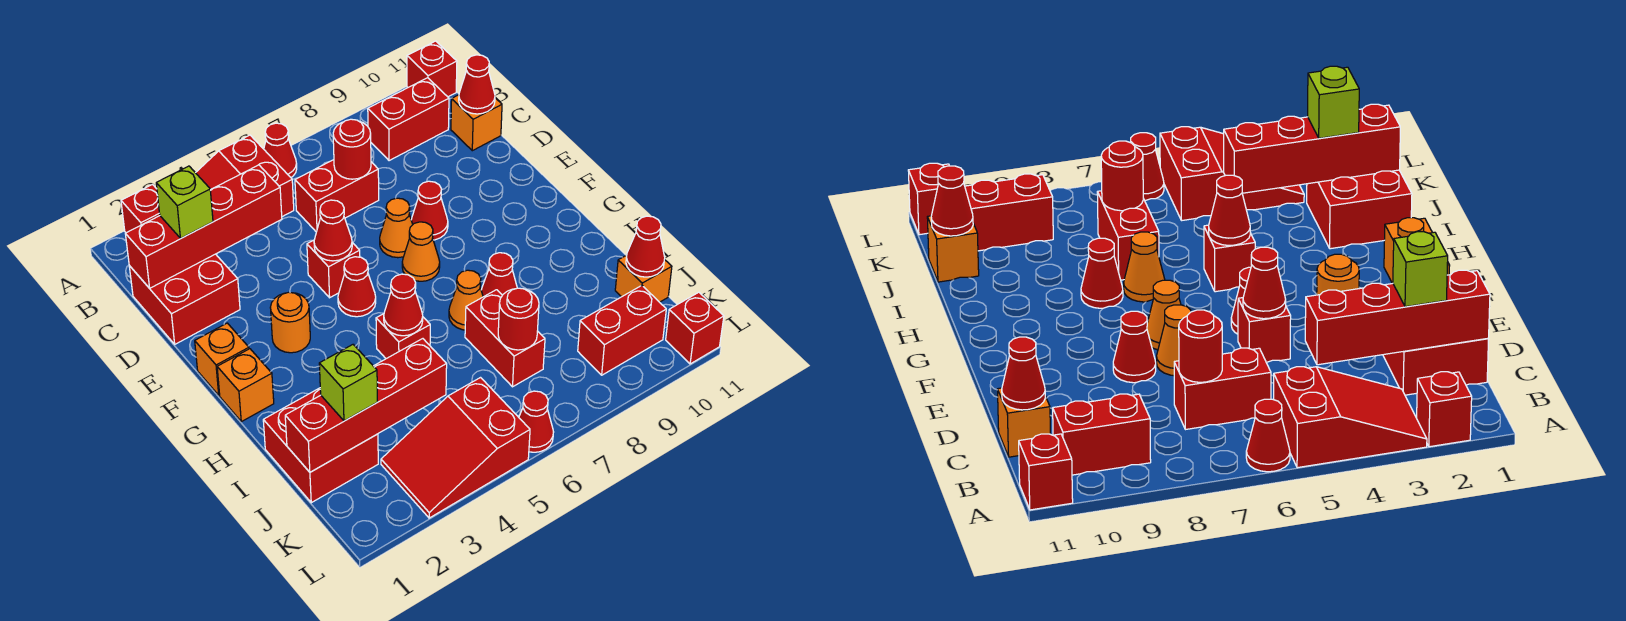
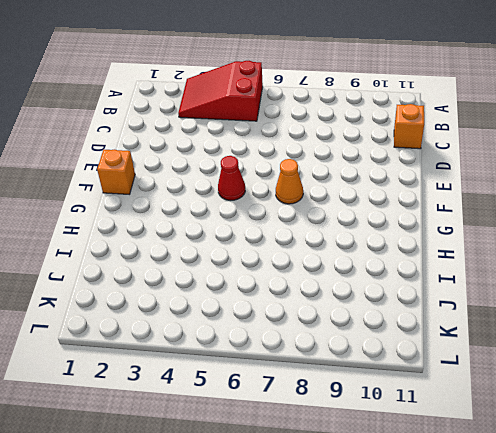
none -> red 1x1 brick [121,185,160,233]
none -> red 1x1 cone [264,123,297,177]
none -> red 1x1 brick [407,41,457,97]
none -> red 1x2 brick [368,78,449,161]

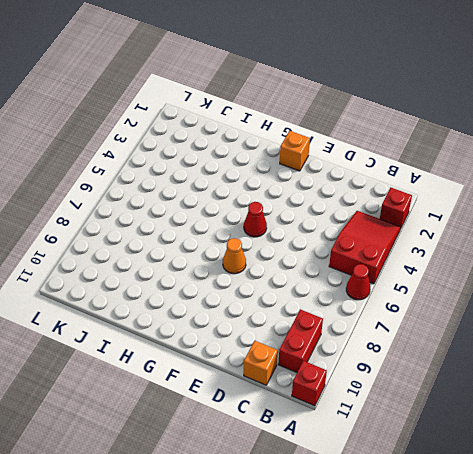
none -> red 2x2 brick [129,254,240,344]
none -> red 1x2 brick [295,160,379,232]
none -> red 1x1 brick [307,240,360,298]
none -> orange 1x1 cone [380,198,413,258]

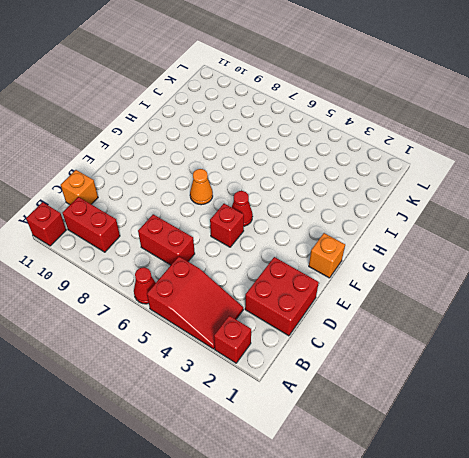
none -> orange 1x1 cone [380,198,413,258]
none -> red 1x1 cone [411,181,448,240]
none -> orange 1x1 round brick [270,292,310,353]
none -> orange 1x1 brick [217,349,274,422]

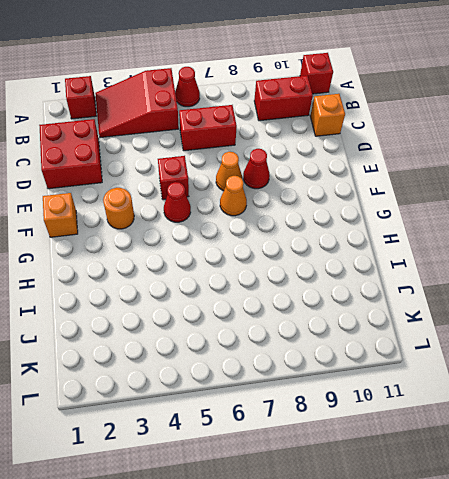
none -> orange 1x1 brick [217,349,274,422]
none -> red 1x1 brick [376,314,430,359]
none -> orange 1x1 cone [449,270,483,330]
none -> red 1x1 cone [481,253,517,297]

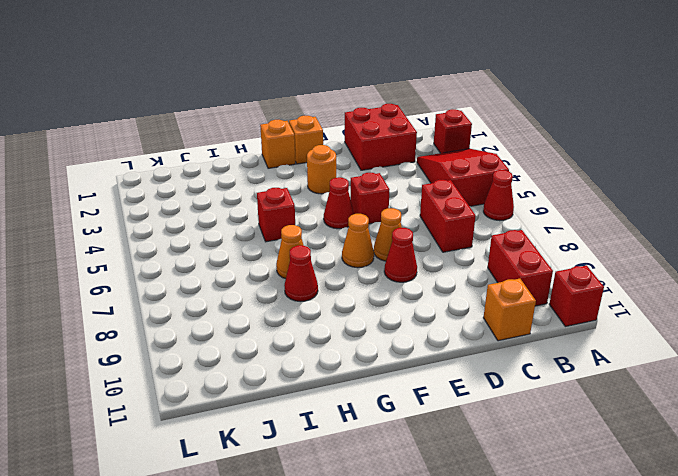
none -> red 2x2 brick [263,388,378,503]
none -> red 1x2 brick [465,290,545,387]
none -> orange 1x1 brick [615,255,672,302]
none -> red 2x3 slope [381,378,530,518]

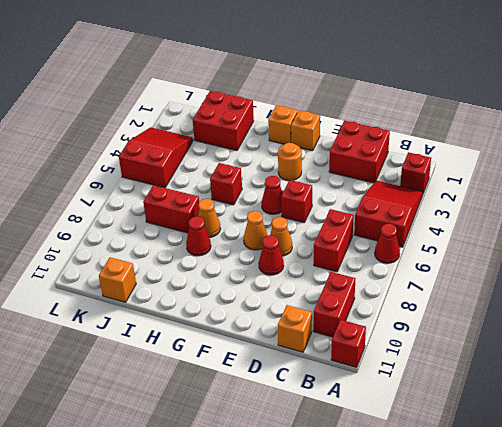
none -> red 1x2 brick [578,286,666,375]
none -> red 1x1 cone [519,391,553,452]
none -> red 1x1 brick [666,292,724,364]
none -> red 1x4 brick [126,165,282,288]

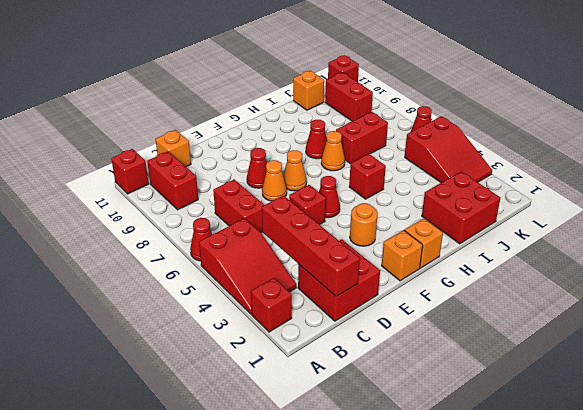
none -> red 1x1 round brick [333,119,371,179]
none -> red 1x1 cone [459,55,495,114]
none -> red 1x1 cone [314,200,352,261]
none -> red 1x1 cone [384,274,423,336]

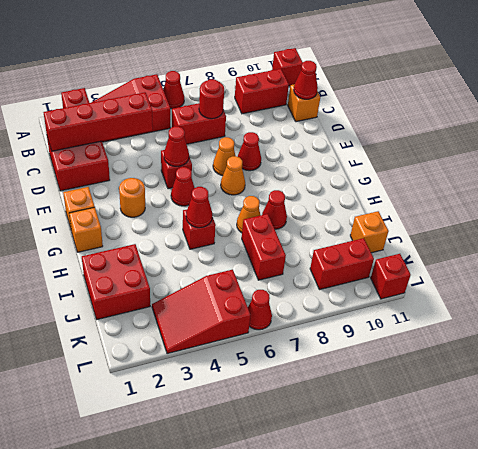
none -> red 1x4 brick [285,339,447,472]
none -> red 1x1 round brick [498,288,539,350]
none -> red 1x1 cone [626,216,665,277]
none -> lime 1x1 brick [156,166,213,238]

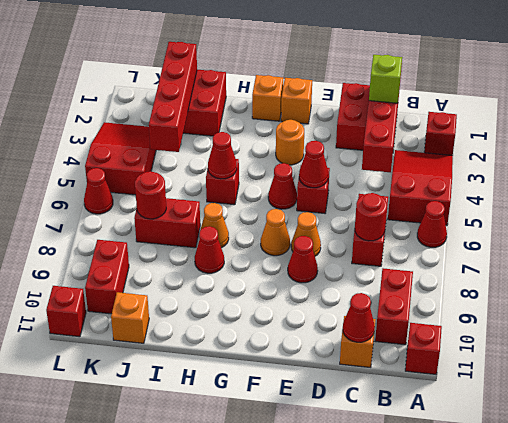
none -> red 1x1 cone [626,216,665,277]
none -> lime 1x1 brick [319,345,377,421]

